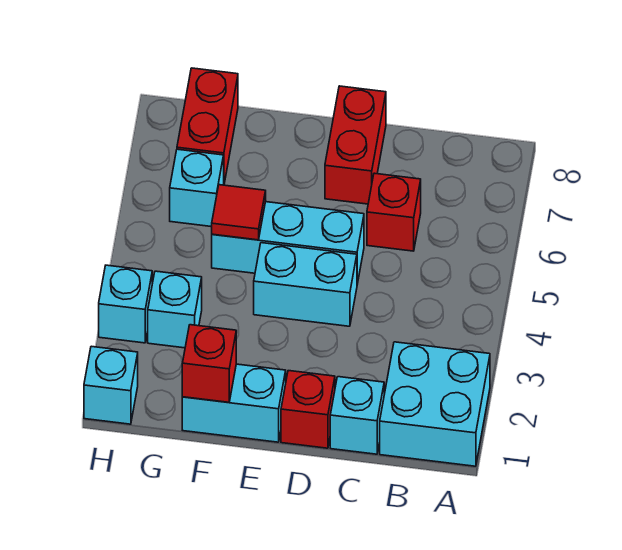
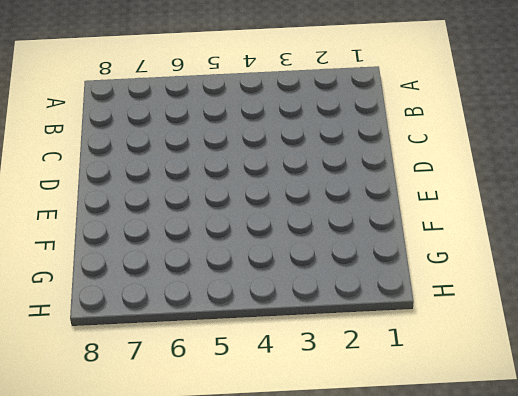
none -> cyan 2x2 brick [380,342,490,466]
none -> cyan 1x1 brick [330,377,384,454]
none -> red 1x1 brick [367,173,421,251]

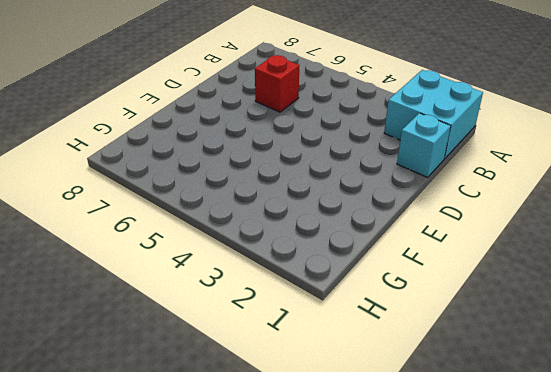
none -> red 1x1 brick [281,371,335,448]
none -> cyan 1x2 brick [254,243,357,326]
none -> cyan 1x3 brick [212,202,364,284]

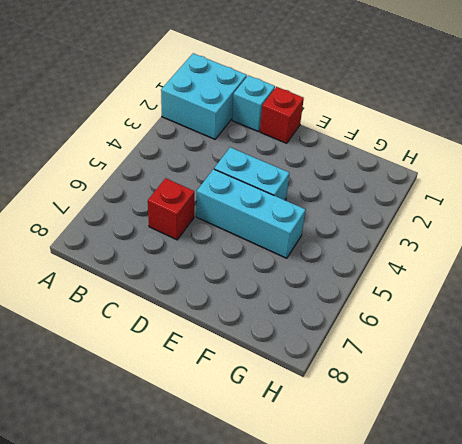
none -> red 1x2 brick [325,86,386,204]
none -> cyan 1x2 brick [182,364,286,442]
none -> cyan 1x1 brick [148,271,202,348]

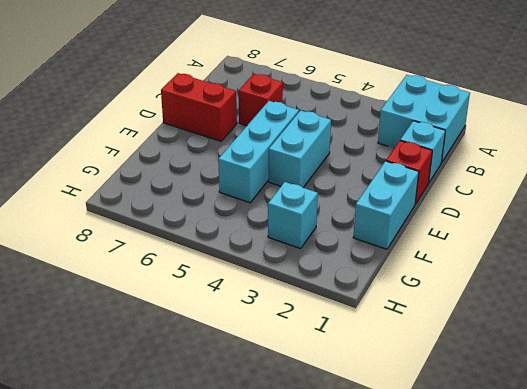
none -> cyan 1x1 brick [170,149,224,227]
none -> red 1x2 brick [177,68,238,183]
none -> cyan 1x1 brick [84,346,138,424]

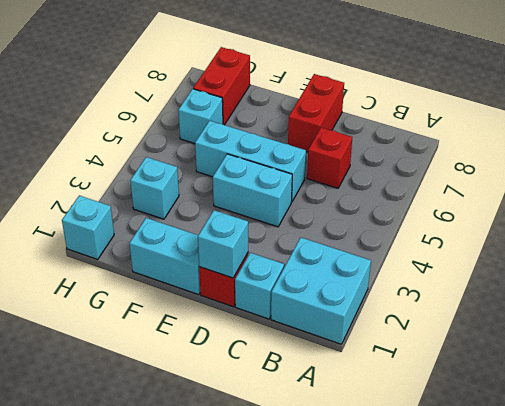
cyan 1x1 brick [198,210,248,278] -> cyan 1x1 brick moved to [99,265,152,343]
none -> red 1x1 brick [182,325,236,402]
none -> red 1x1 tile [212,185,266,240]

